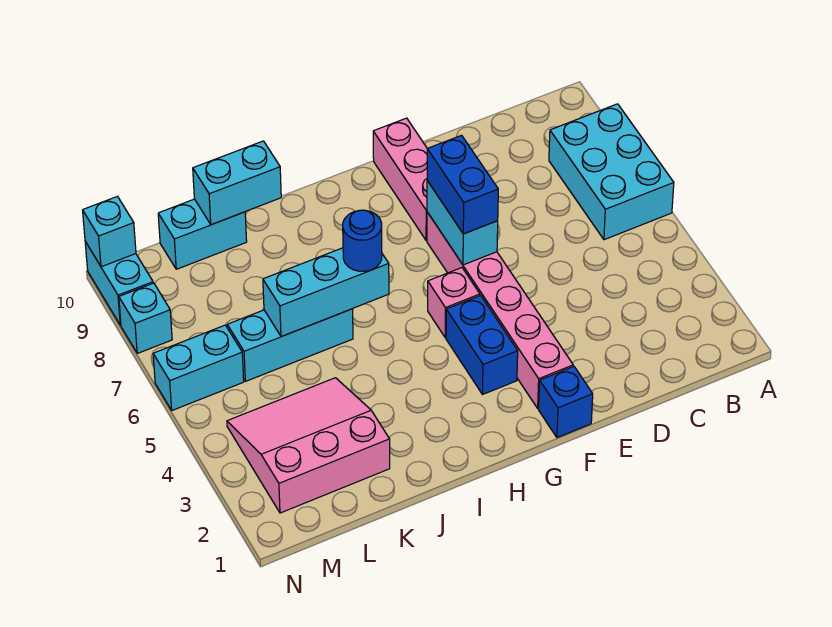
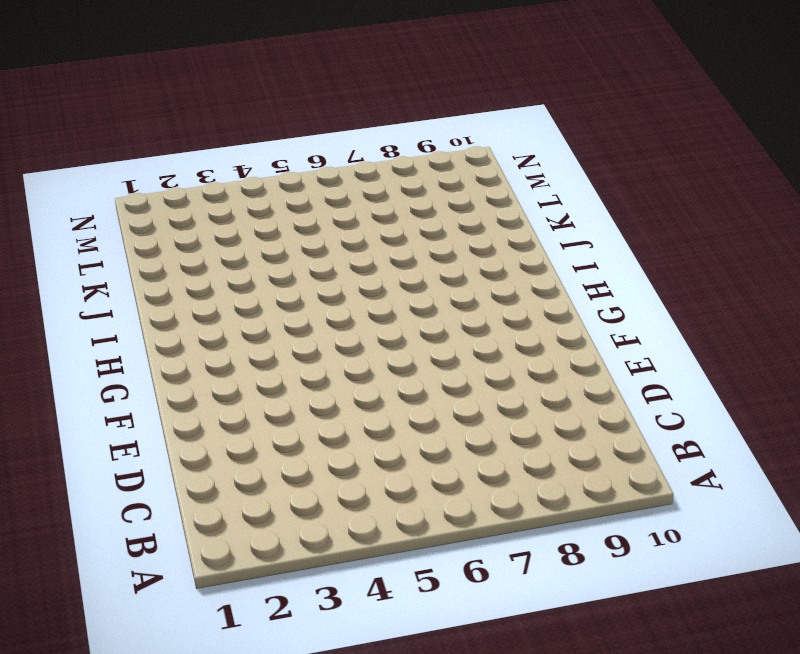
none -> cyan 2x3 brick [549,104,674,240]
none -> blue 1x1 brick [539,366,593,438]
none -> pink 1x6 brick [427,212,573,409]

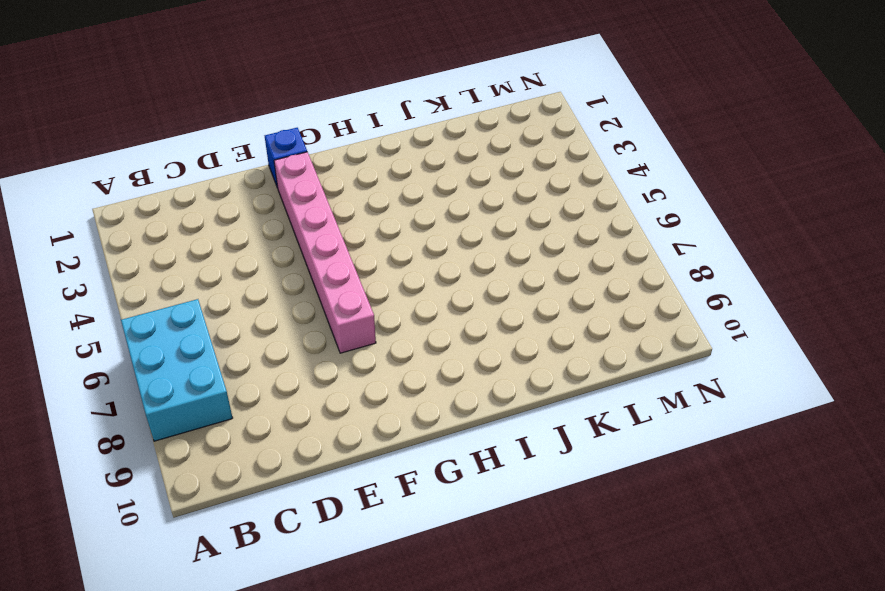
none -> pink 1x3 brick [373,118,427,241]
none -> blue 1x2 brick [446,295,518,395]
none -> pink 1x1 brick [428,268,480,338]

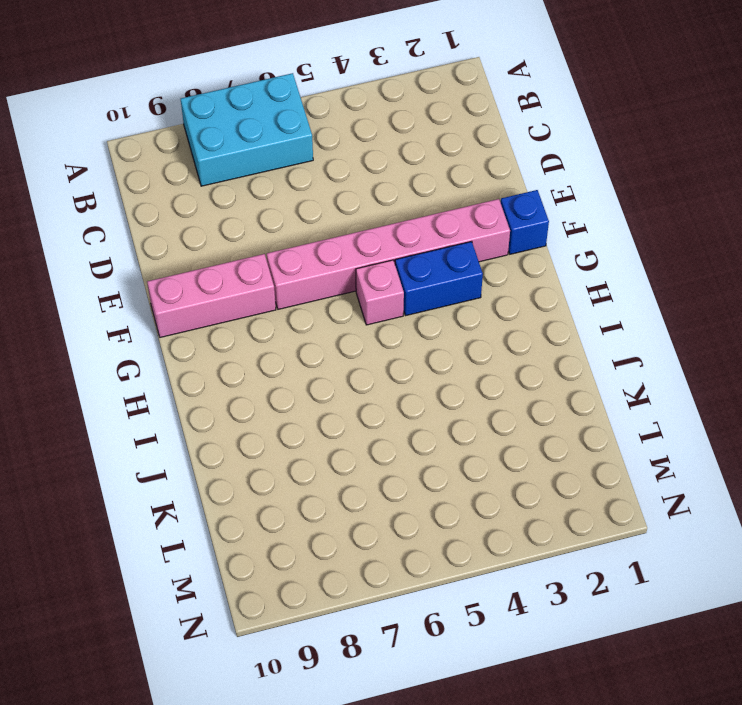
none -> cyan 1x3 brick [227,309,353,381]
none -> pink 3x3 slope [227,378,390,513]
none -> cyan 1x2 brick [158,199,247,269]

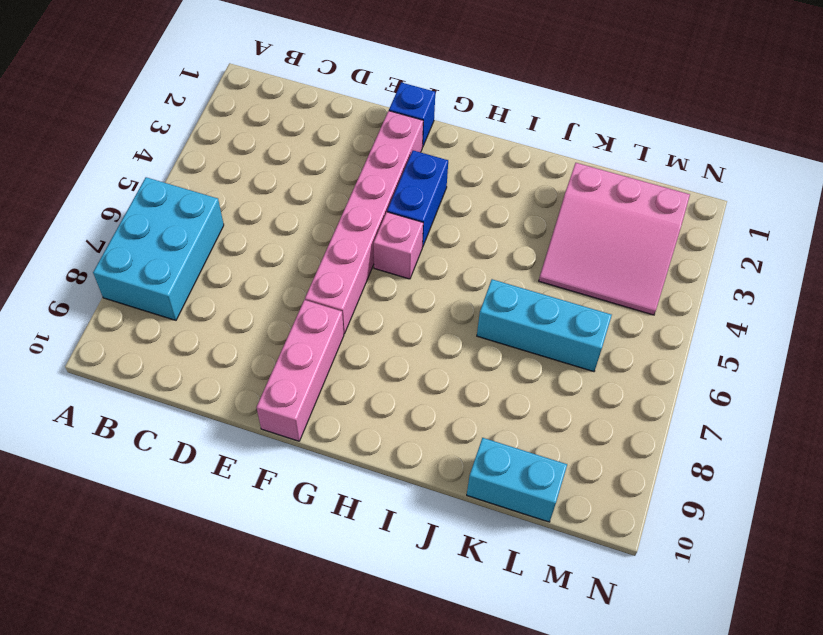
none -> cyan 1x2 brick [153,325,244,410]
none -> cyan 1x1 brick [119,283,172,353]
none -> cyan 1x2 brick [85,242,153,325]

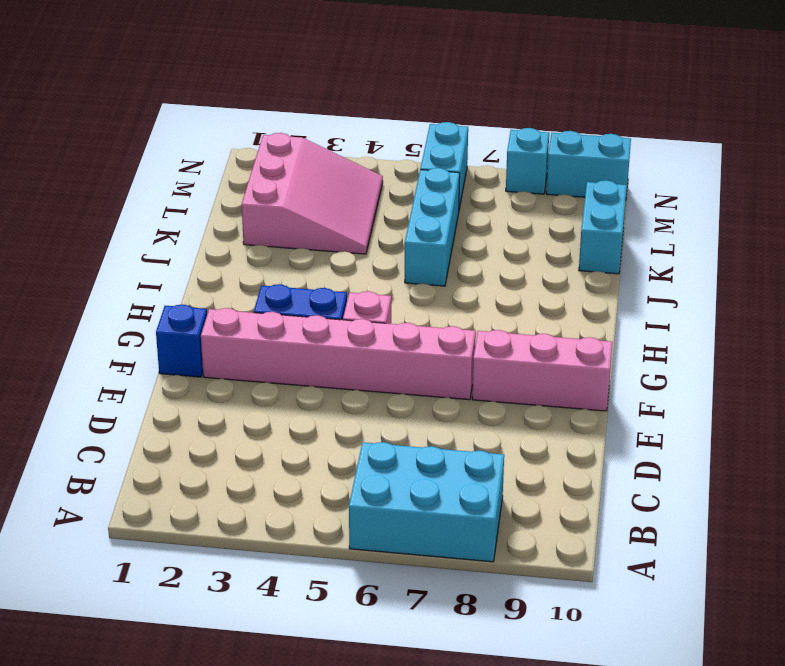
none -> cyan 1x2 brick [427,181,498,265]
none -> cyan 1x3 brick [263,248,389,337]
none -> cyan 1x2 brick [193,141,281,225]

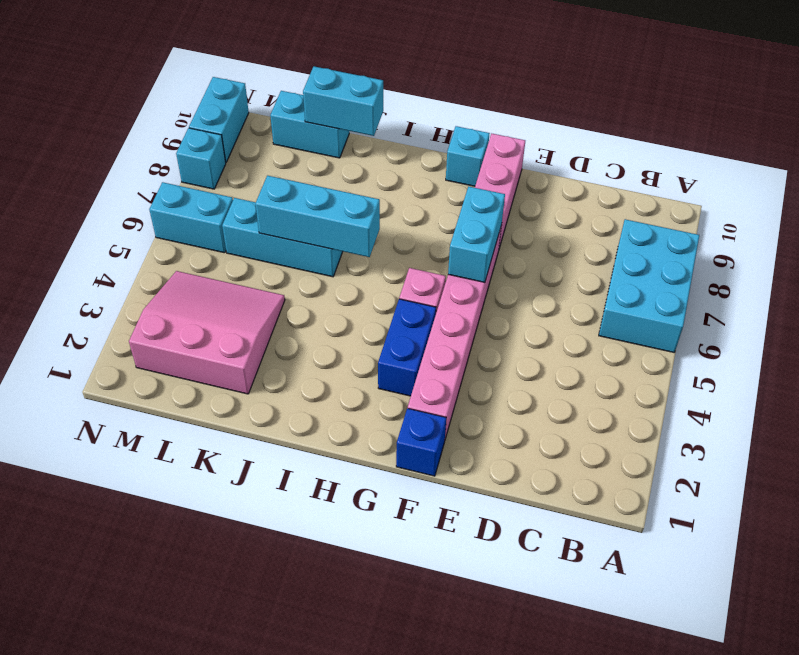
cyan 1x1 brick [446,126,490,186] -> cyan 1x1 brick moved to [83,196,136,267]
none -> blue 1x2 brick [427,135,498,234]
none -> blue 1x1 round brick [343,210,382,271]

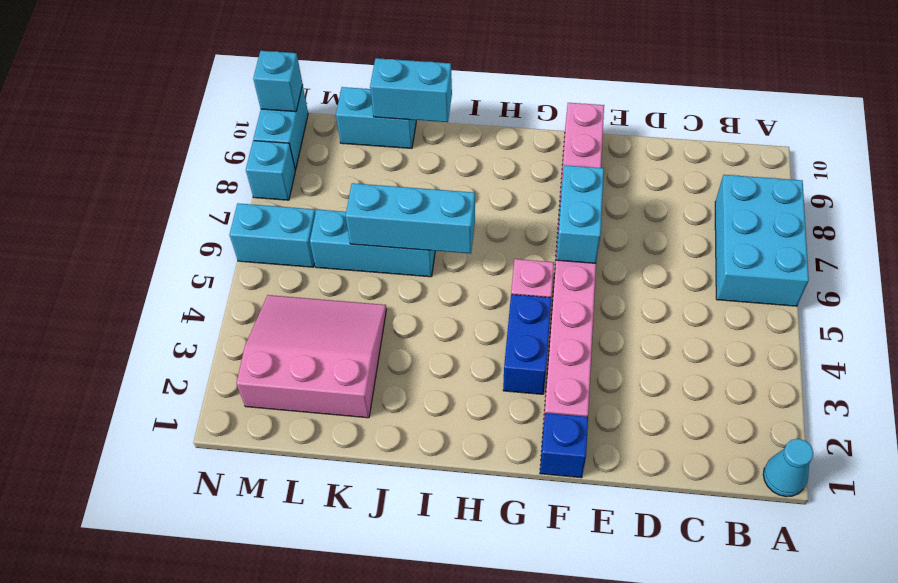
cyan 1x1 cone [763,439,813,497] -> none
none -> blue 1x2 brick [427,135,498,234]
none -> blue 1x1 round brick [343,210,382,271]

